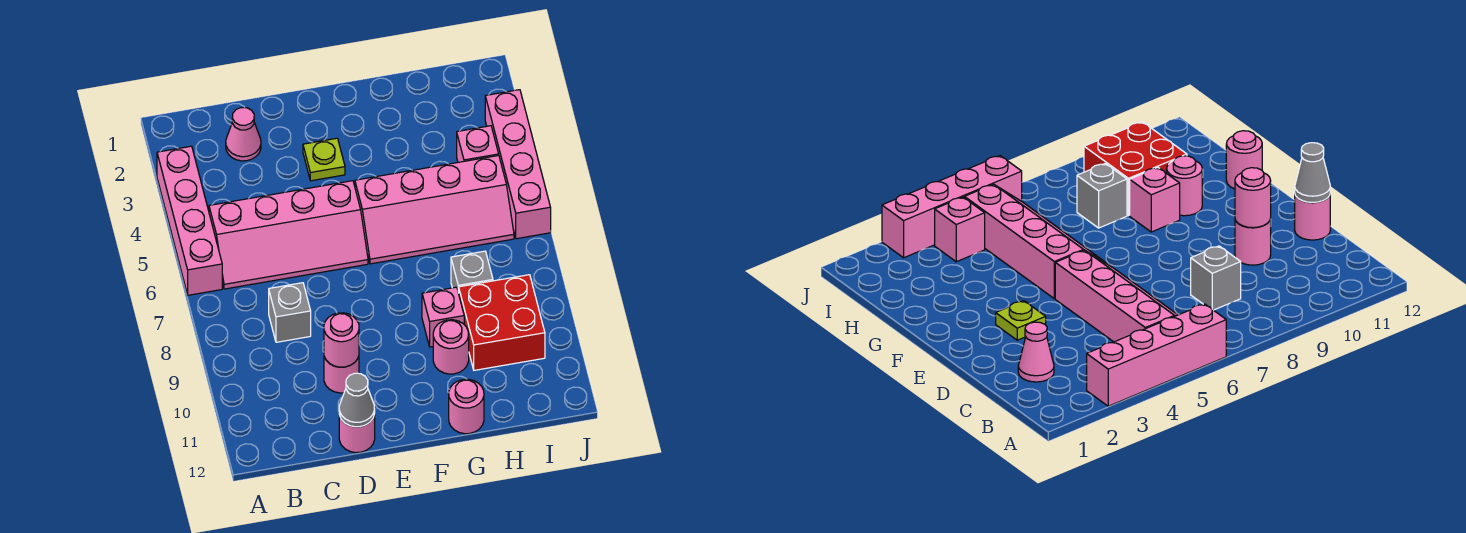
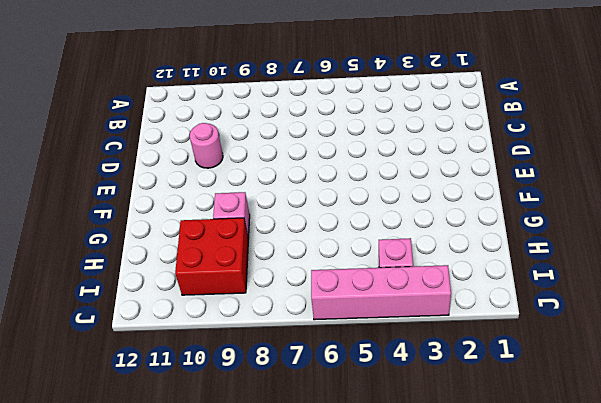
none -> pink 1x4 brick [157,146,222,295]
none -> pink 2x4 slope [209,181,368,289]
none -> pink 1x1 cone [226,108,261,161]

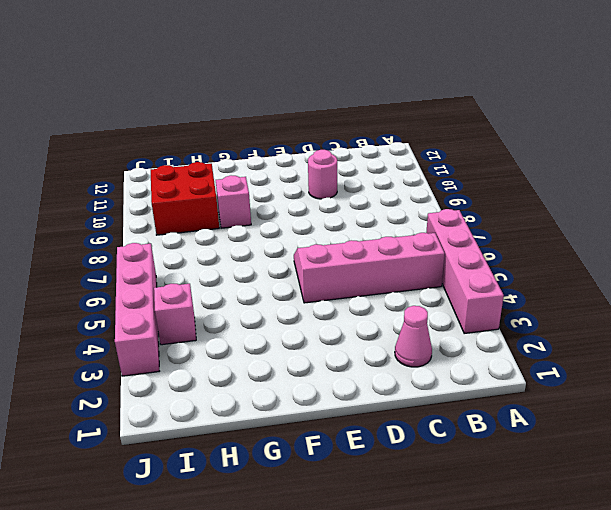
none -> grey 1x1 brick [269,283,311,342]
none -> pink 1x1 round brick [339,415,375,453]
none -> lime 1x1 plate [303,138,345,181]

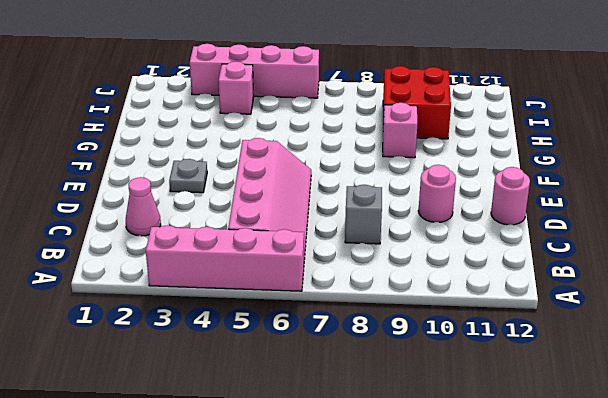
grey 1x1 plate [169,159,207,193] -> lime 1x1 plate [303,138,345,181]
none -> pink 2x4 slope [355,155,514,264]
none -> pink 1x1 round brick [433,320,469,374]
none -> pink 1x1 round brick [449,379,484,434]

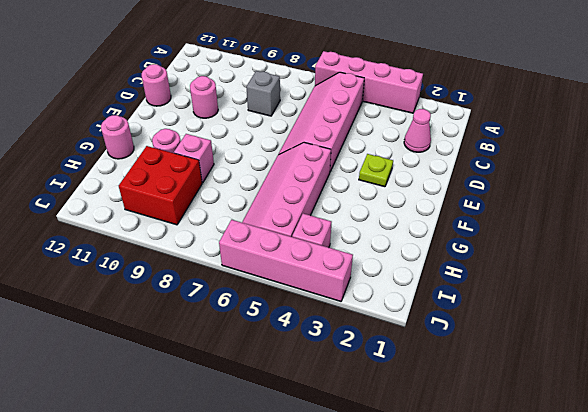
none -> grey 1x1 brick [451,251,493,293]
none -> pink 1x1 round brick [324,313,359,367]
none -> grey 1x1 cone [339,373,375,427]

